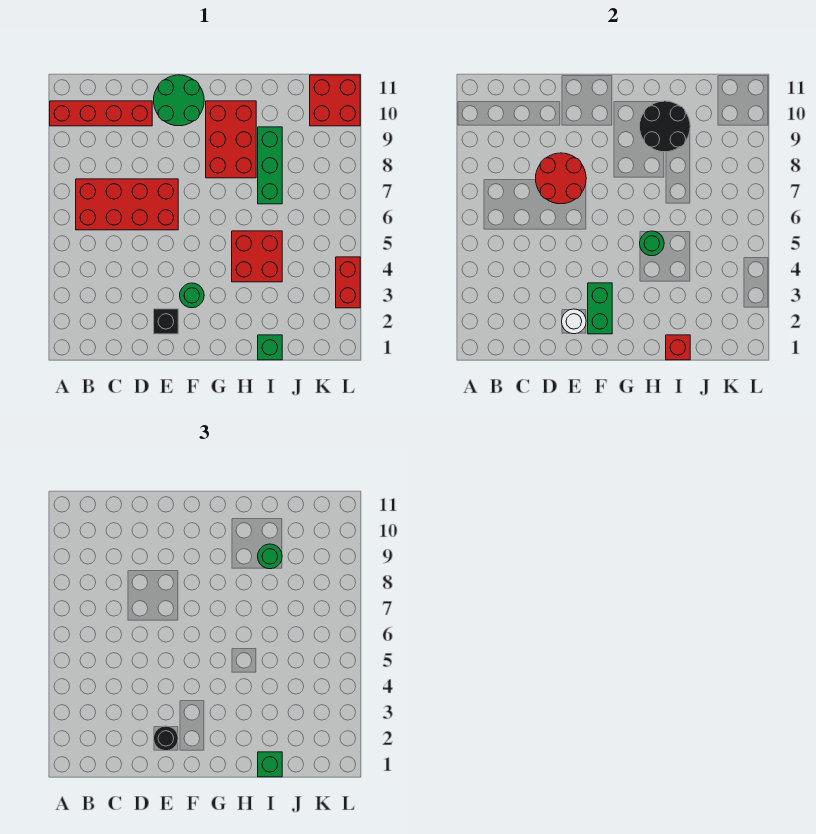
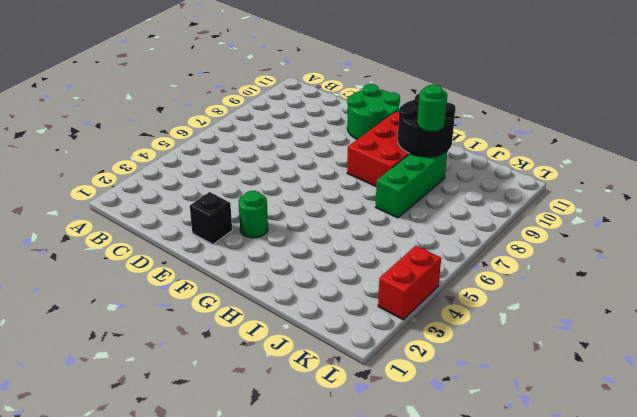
none -> red 1x4 brick [50,101,152,126]
none -> red 2x4 brick [76,179,178,230]
none -> red 2x2 brick [232,231,282,282]

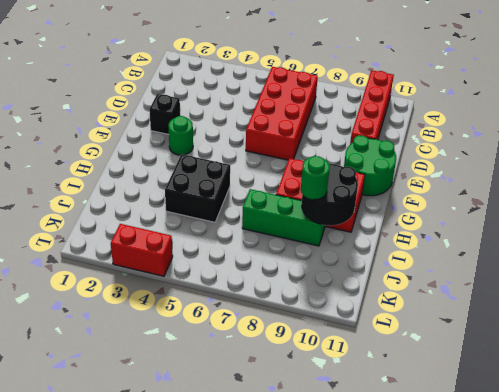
black 2x2 brick [165,154,230,222] -> red 2x2 brick [232,231,282,282]
none -> green 1x1 brick [258,335,282,360]
none -> red 2x2 brick [310,75,360,126]
none -> red 2x2 round brick [536,153,586,204]

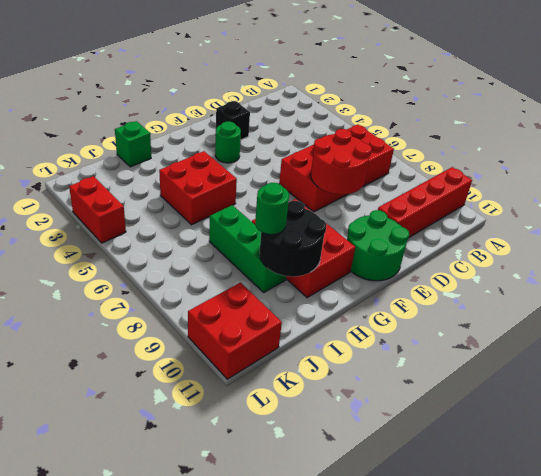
none -> white 1x1 round brick [562,309,586,334]
none -> green 1x2 brick [588,283,612,334]
none -> green 1x1 round brick [640,231,664,256]

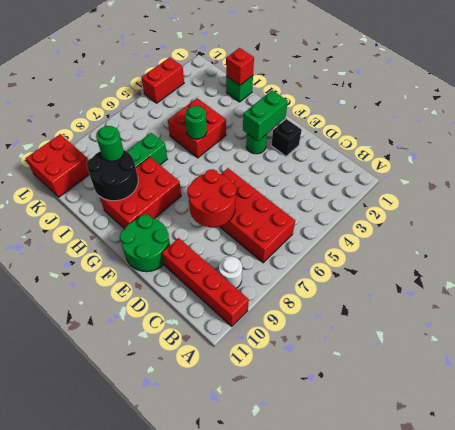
white 1x1 round brick [219,256,242,288] -> white 1x1 round brick moved to [562,309,586,334]
none -> black 1x1 round brick [154,726,178,751]
none -> green 1x1 brick [258,752,282,777]

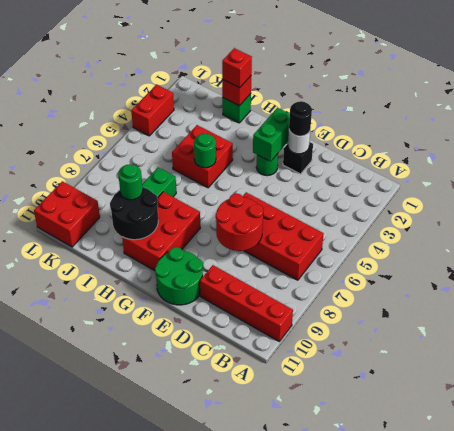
red 1x1 brick [222,48,252,88] -> green 1x1 brick [258,752,282,777]

